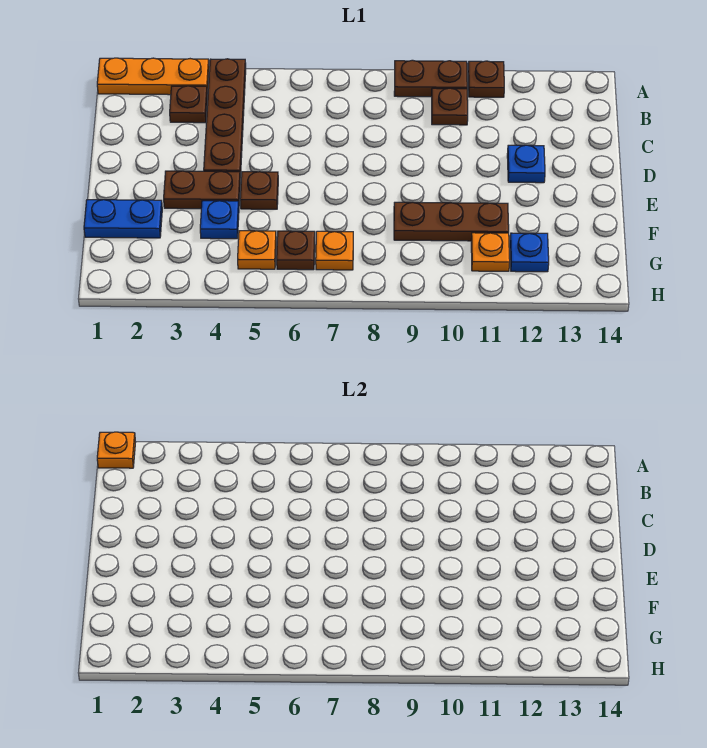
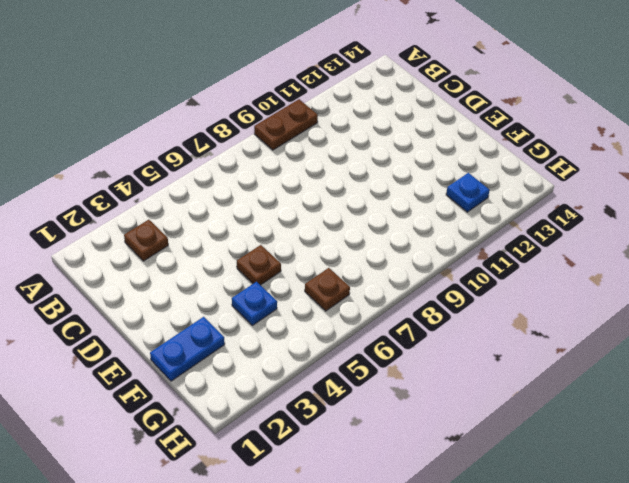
none -> orange 1x3 plate [97,58,209,95]
none -> brown 1x4 plate [204,59,246,178]
none -> brown 1x1 plate [468,61,504,97]

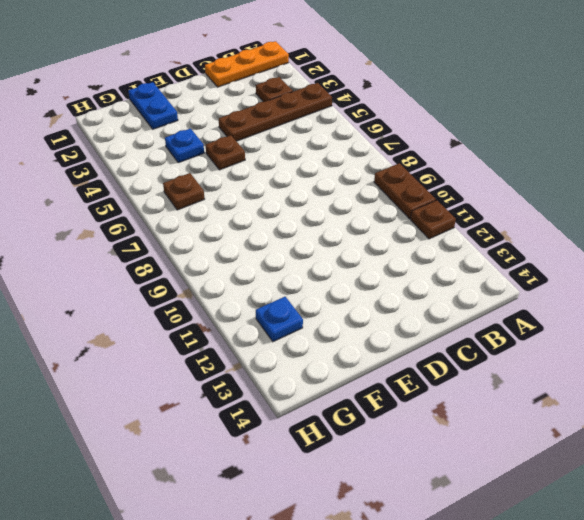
orange 1x3 plate [205,41,289,87] -> orange 1x3 plate turned to [97,58,209,95]
none -> brown 1x1 plate [432,88,468,125]
none -> blue 1x1 plate [507,145,545,183]
none -> brown 1x2 plate [164,171,240,209]

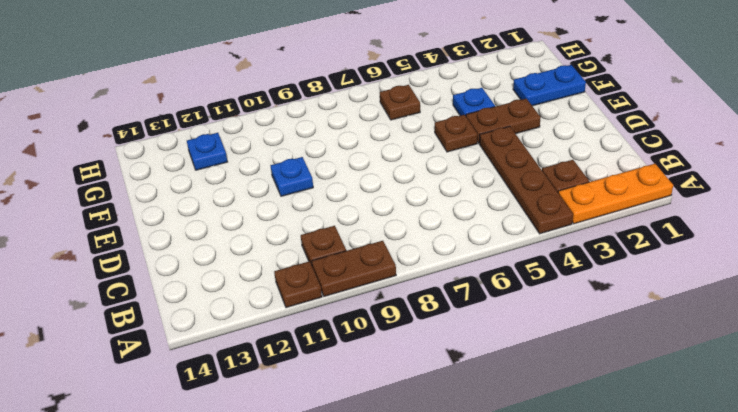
blue 1x1 plate [270,157,313,196] -> blue 1x1 plate moved to [507,145,545,183]
none -> brown 1x3 plate [394,202,509,241]
none -> orange 1x1 plate [238,231,276,269]
none -> orange 1x1 plate [316,231,353,270]

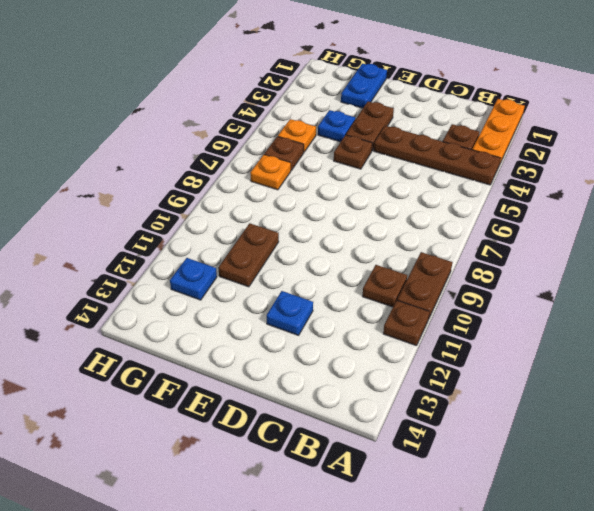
brown 1x2 plate [218,223,279,287] -> brown 1x3 plate [394,202,509,241]
none -> orange 1x1 plate [471,233,510,271]
none -> orange 1x1 plate [97,432,136,468]

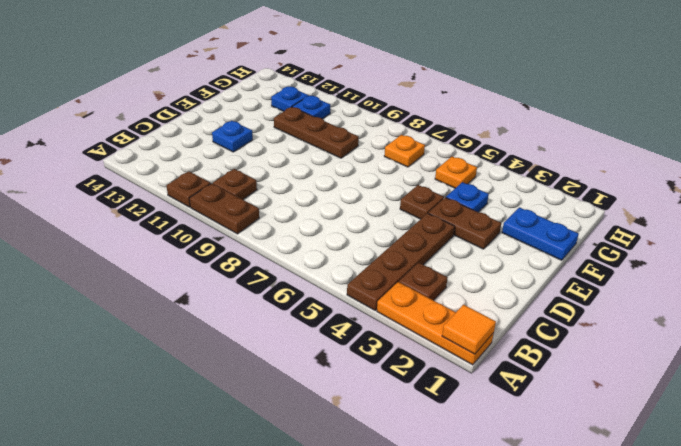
orange 1x1 tile [442,305,496,354] -> orange 1x1 plate [97,432,136,468]
blue 1x1 plate [293,96,330,119] -> orange 1x1 plate [471,233,510,271]
none -> brown 1x1 plate [277,231,315,270]

